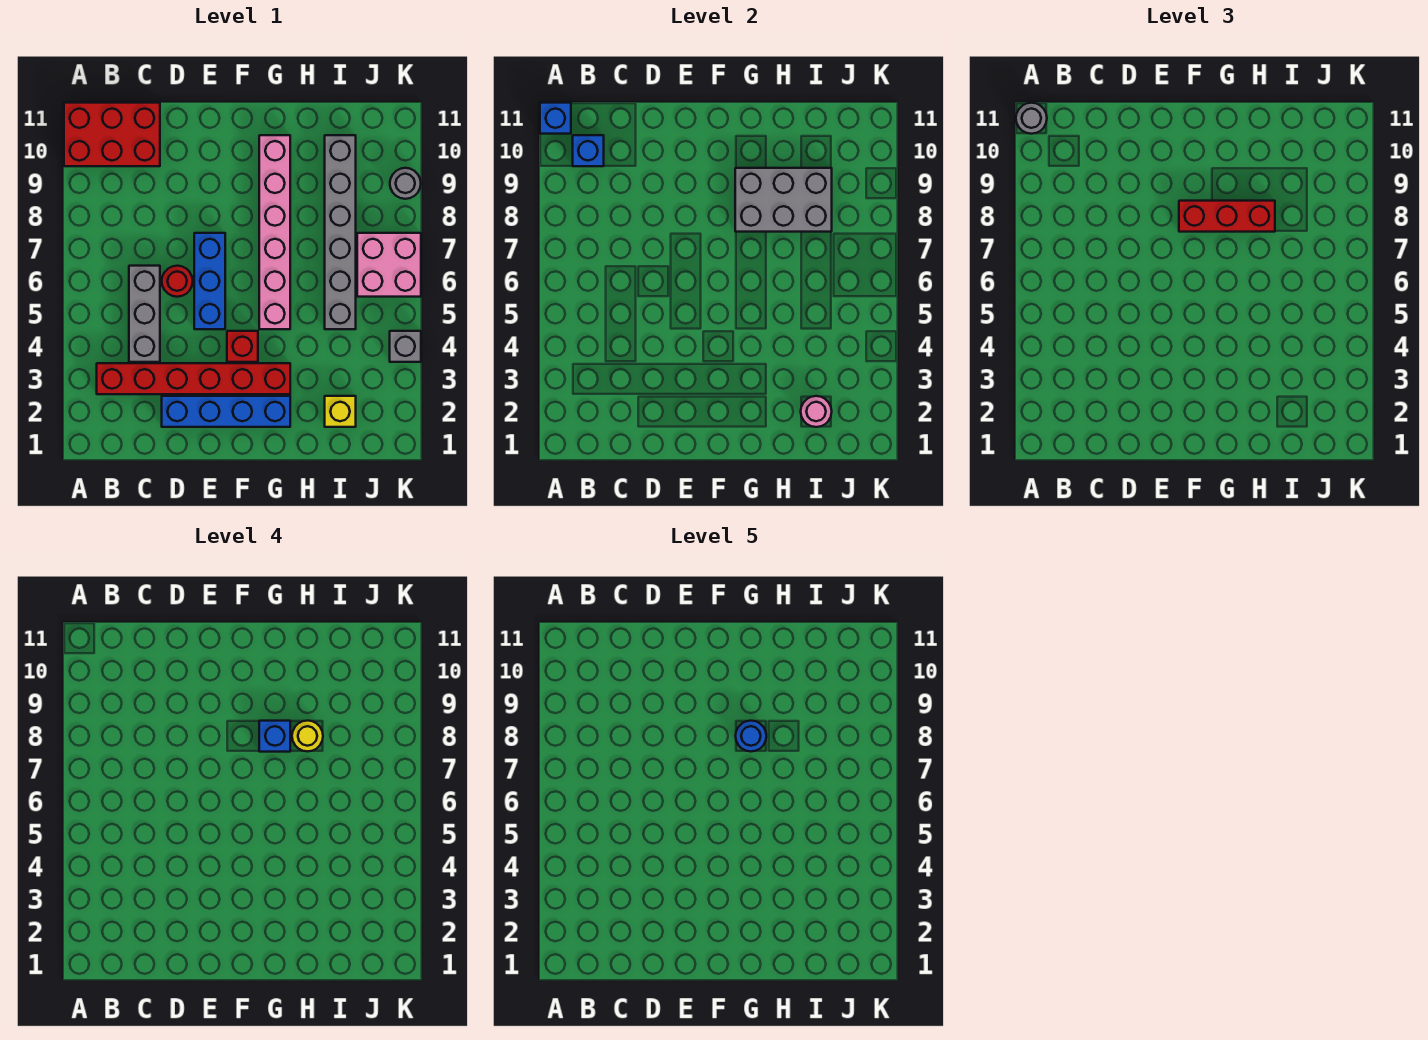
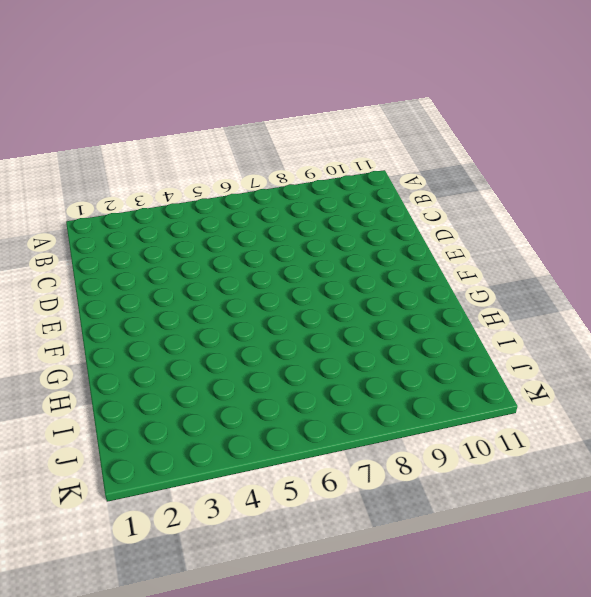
none -> red 2x3 brick [64,103,160,166]
none -> red 1x6 brick [97,363,290,394]
none -> grey 1x3 brick [129,266,160,362]

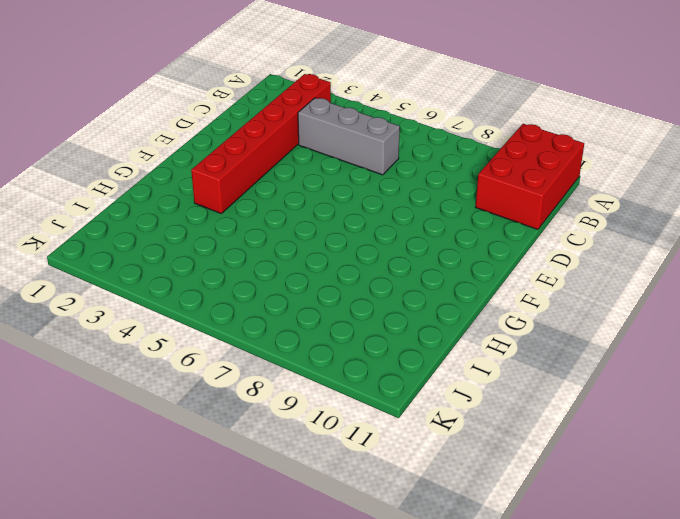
none -> blue 1x4 brick [162,396,290,427]
none -> red 1x1 round brick [162,266,193,297]
none -> blue 1x3 brick [194,233,225,329]

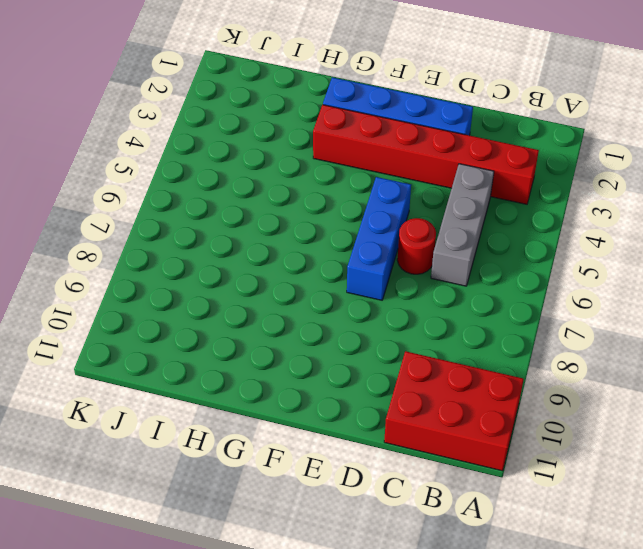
none -> red 1x1 brick [227,331,258,362]
none -> pink 1x6 brick [259,135,290,329]
none -> yellow 1x1 brick [325,396,356,427]

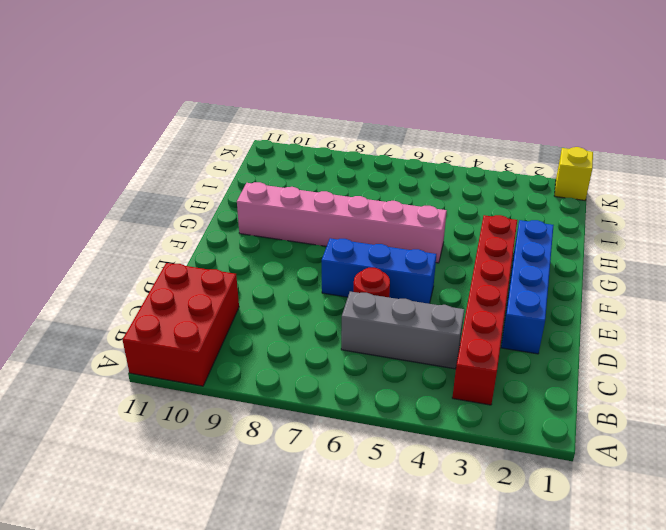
yellow 1x1 brick [555,147,593,200] -> yellow 1x1 brick moved to [325,396,356,427]
none -> red 1x1 brick [227,331,258,362]
none -> grey 1x6 brick [325,135,356,329]
none -> pink 2x2 brick [357,233,421,297]

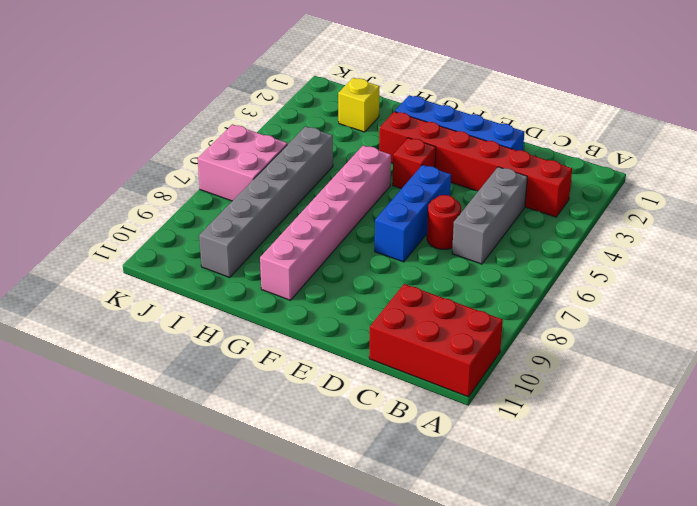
none -> grey 1x1 brick [390,331,421,362]
none -> grey 1x1 round brick [390,168,421,199]
none -> blue 1x1 brick [540,103,571,134]

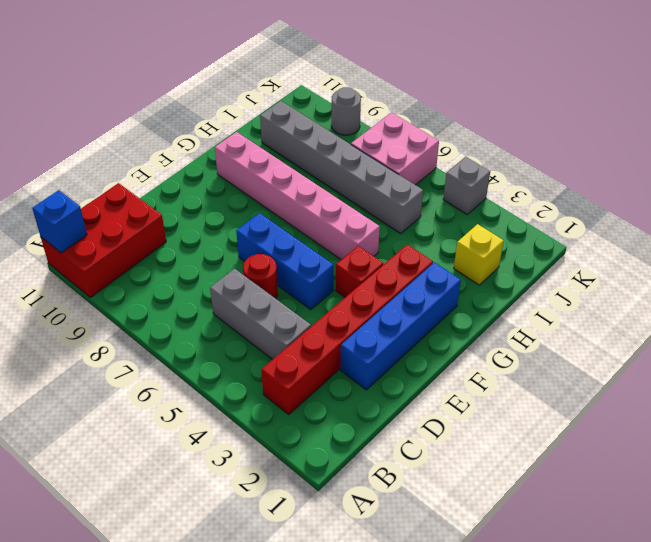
none -> blue 1x1 brick [573,135,604,166]
none -> grey 2x3 brick [735,168,832,232]
none -> pink 1x1 round brick [801,396,832,427]

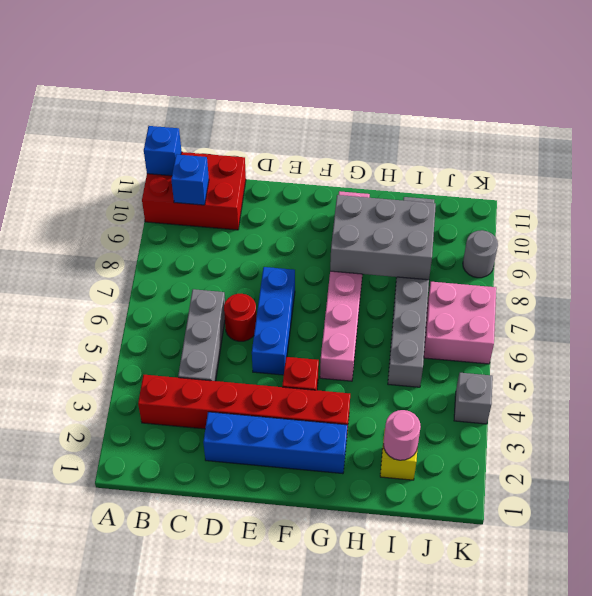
none -> grey 1x1 round brick [1016,103,1047,134]
none -> red 1x3 brick [1179,201,1275,232]
none -> blue 1x1 brick [259,721,290,752]

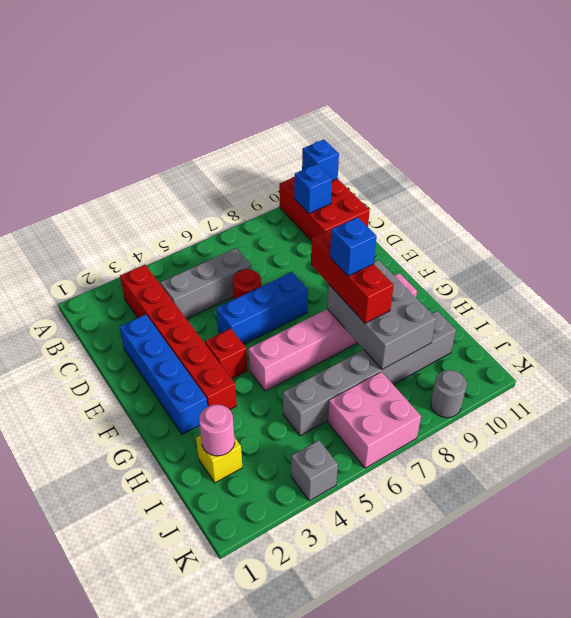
none -> grey 1x1 round brick [1016,103,1047,134]
none -> yellow 1x1 round brick [292,721,323,751]
none -> blue 1x1 round brick [736,721,766,751]

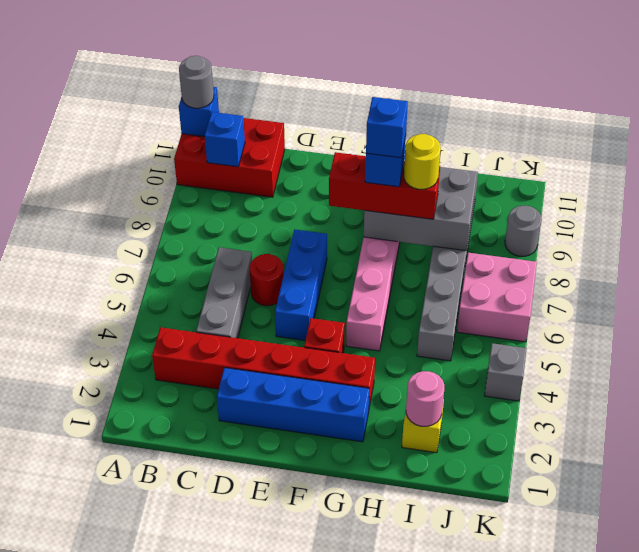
blue 1x1 brick [366,97,408,158] -> blue 1x1 round brick [736,721,766,751]

